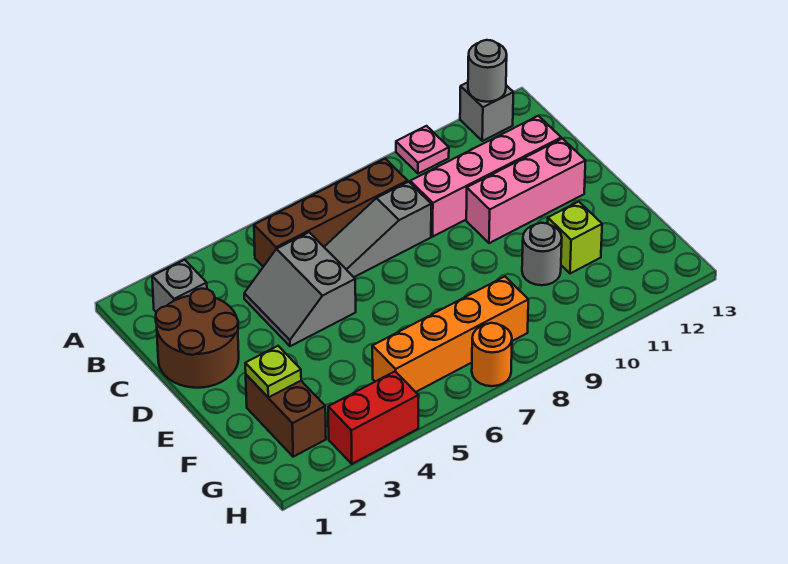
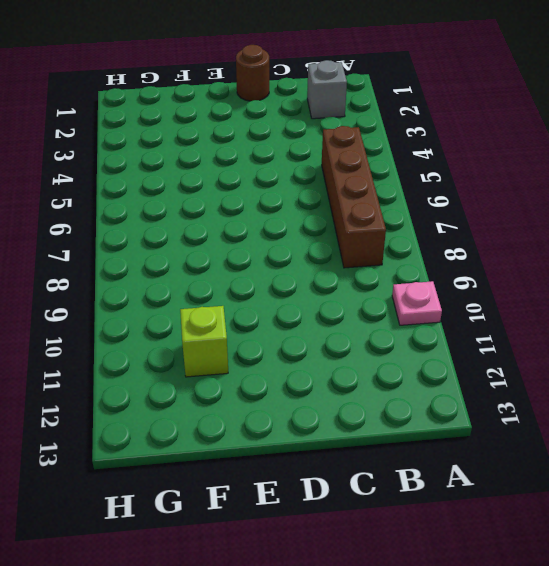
brown 1x1 round brick [236,45,269,101] -> brown 2x2 round brick [156,289,239,388]
none -> grey 1x1 brick [460,82,513,141]
none -> grey 2x2 slope [244,232,356,346]
none -> grey 1x3 slope [324,182,431,277]

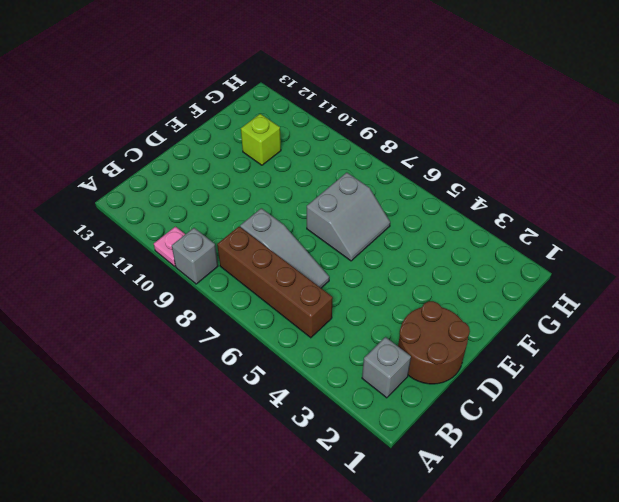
grey 1x1 brick [172,228,218,284] -> grey 1x1 brick moved to [460,82,513,141]
grey 2x2 slope [307,173,390,261] -> grey 2x2 slope moved to [244,232,356,346]
none -> pink 1x4 brick [410,116,561,236]
none -> pink 1x3 brick [466,139,585,243]
none -> brown 1x2 brick [246,375,326,457]

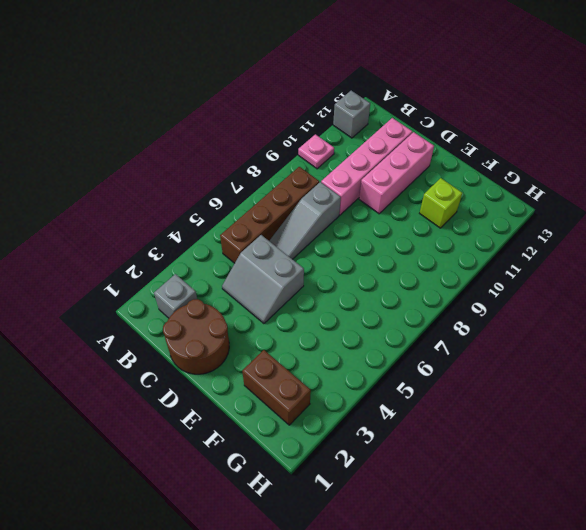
none -> grey 1x1 round brick [522,223,562,285]
none -> orange 1x4 brick [372,277,528,392]
none -> red 1x2 brick [328,372,419,464]

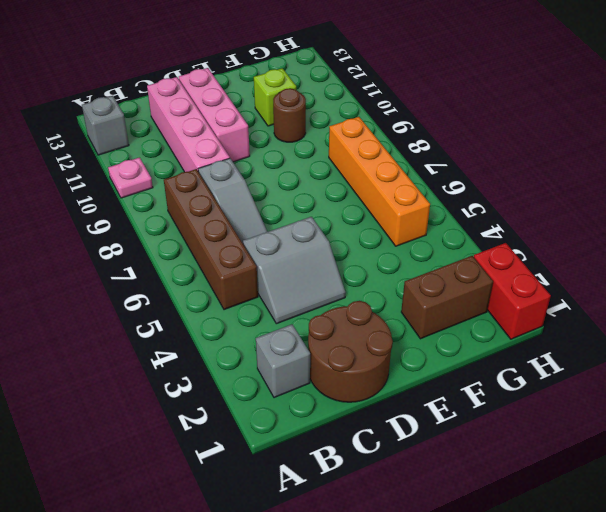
brown 1x1 round brick [273,88,306,142] -> grey 1x1 round brick [522,223,562,285]
red 1x2 brick [474,243,551,339] -> red 1x2 brick moved to [328,372,419,464]
none -> orange 1x1 round brick [472,323,512,386]
none -> grey 1x1 round brick [468,40,507,102]
none -> lime 1x1 plate [245,346,301,397]

